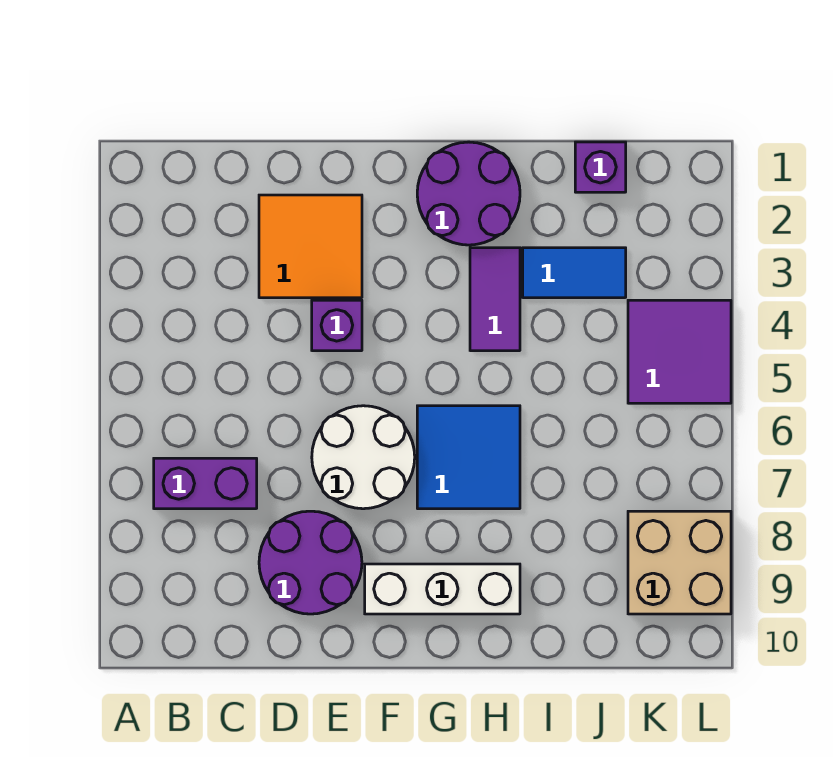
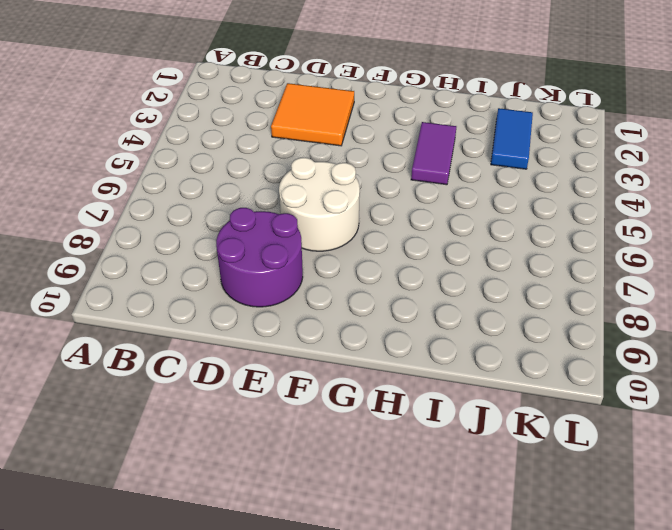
blue 1x2 tile [491,108,533,169] -> blue 1x2 tile turned to [523,248,626,298]
none -> purple 1x2 brick [154,458,257,509]
none -> purple 1x1 brick [312,300,362,351]
none -> white 1x3 brick [365,564,520,614]

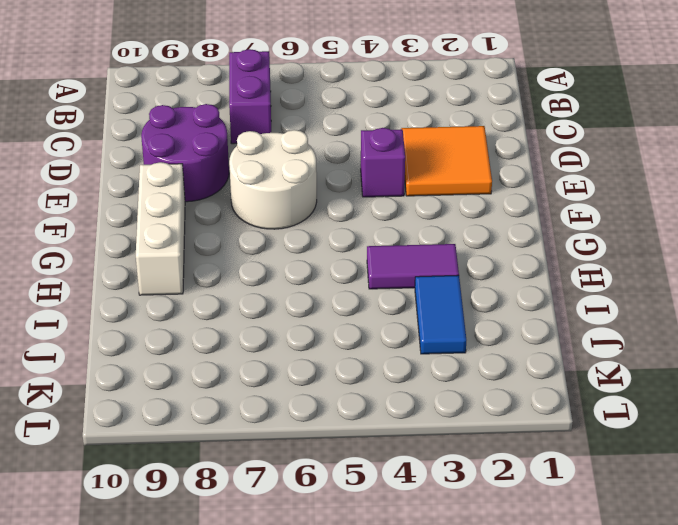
none -> purple 2x2 round brick [417,142,520,245]
none -> blue 2x2 tile [417,406,520,509]
none -> purple 1x1 brick [575,142,626,192]

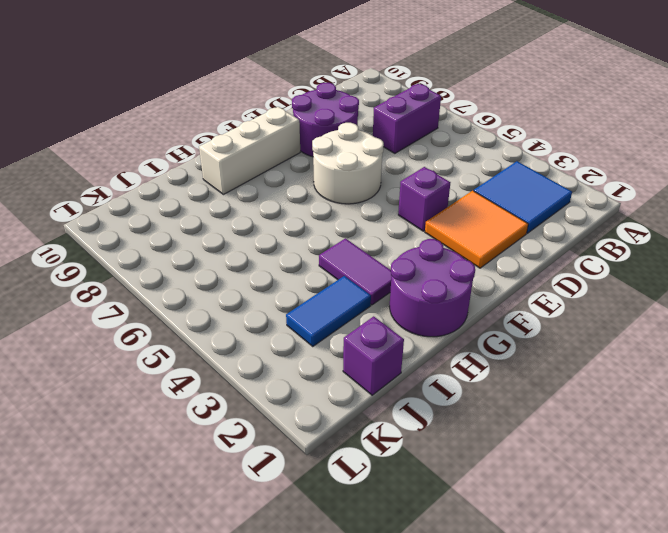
blue 2x2 tile [474,161,572,233] -> blue 2x2 tile moved to [417,406,520,509]
none -> purple 2x2 tile [628,300,731,403]
none -> tan 2x2 brick [628,511,731,614]

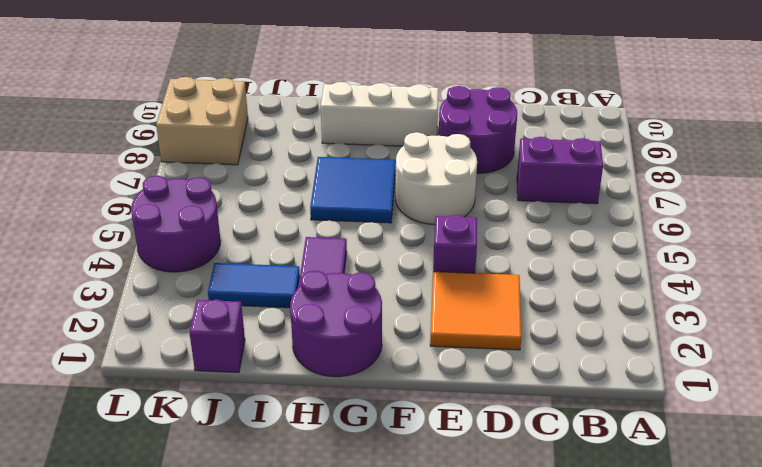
purple 2x2 round brick [131,176,221,272] -> purple 2x2 tile [628,300,731,403]

